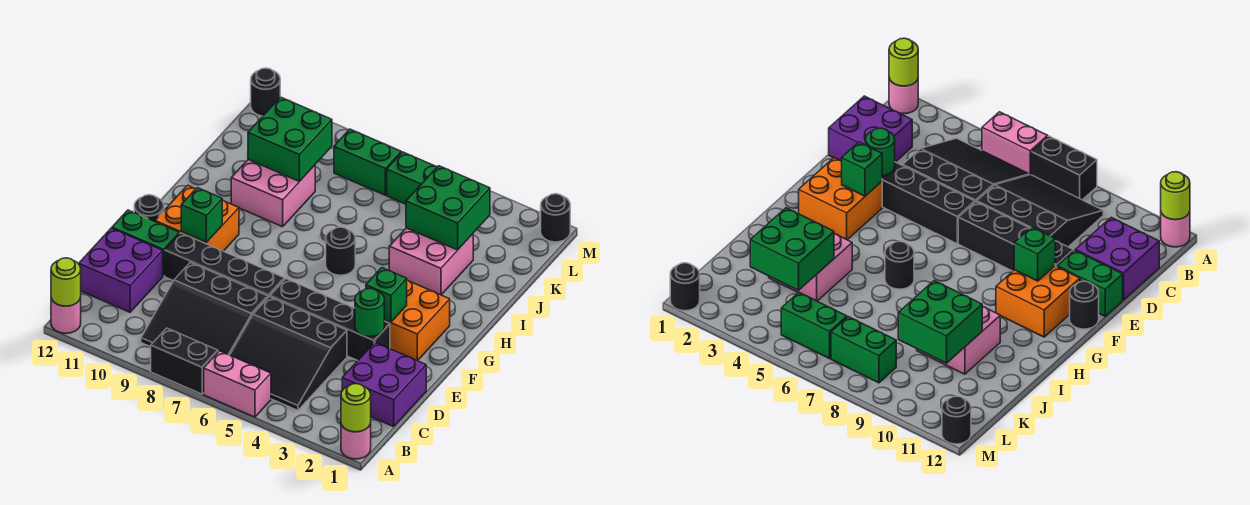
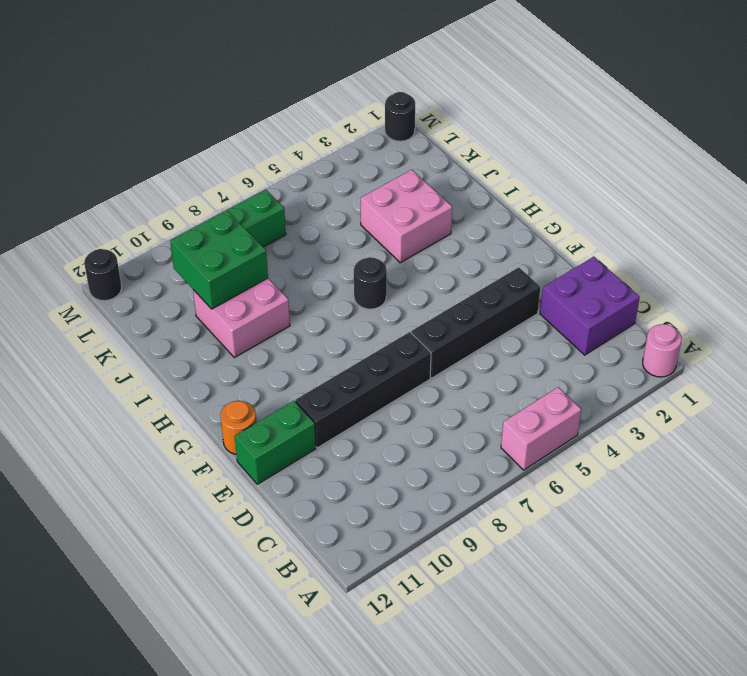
orange 1x1 round brick [221,401,257,454] -> black 1x1 round brick [134,195,164,222]
none -> black 1x2 brick [151,328,218,394]
none -> pink 1x1 round brick [51,297,81,333]
none -> black 3x3 slope [230,297,347,410]

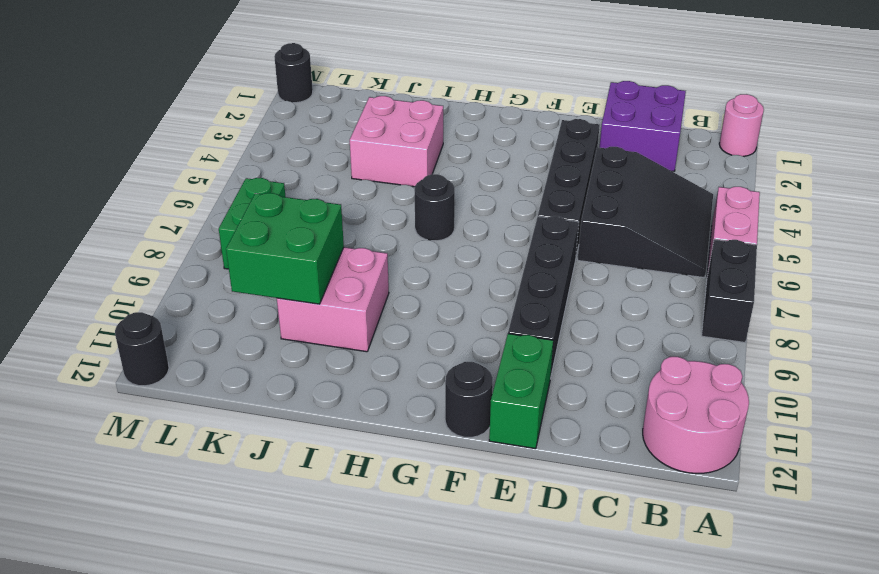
pink 2x2 round brick [643,357,749,474] -> pink 1x1 round brick [51,297,81,333]
none -> black 3x3 slope [141,262,268,355]
none -> purple 2x2 brick [79,228,163,312]
none -> orange 2x2 brick [384,280,450,361]

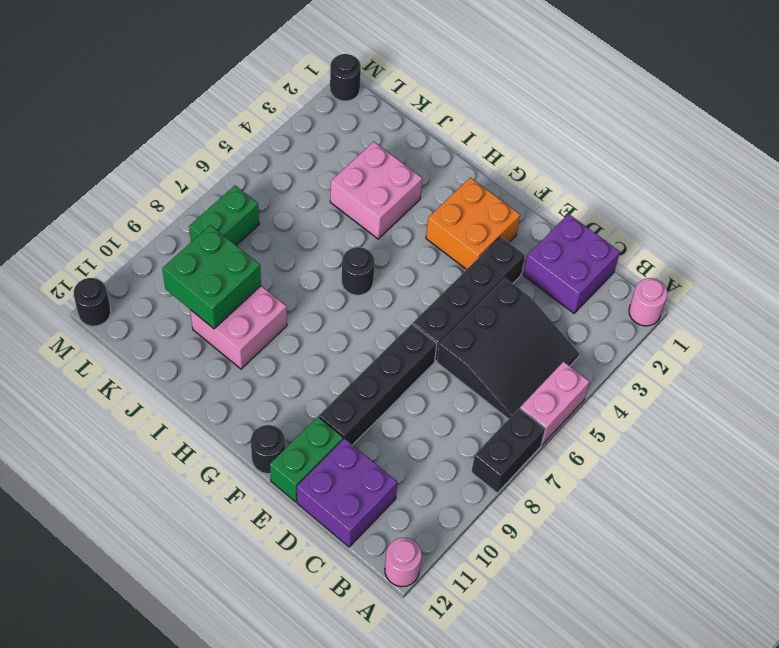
none -> black 3x3 slope [141,262,268,355]
none -> orange 2x2 brick [155,185,239,251]
none -> green 1x2 brick [387,152,437,204]

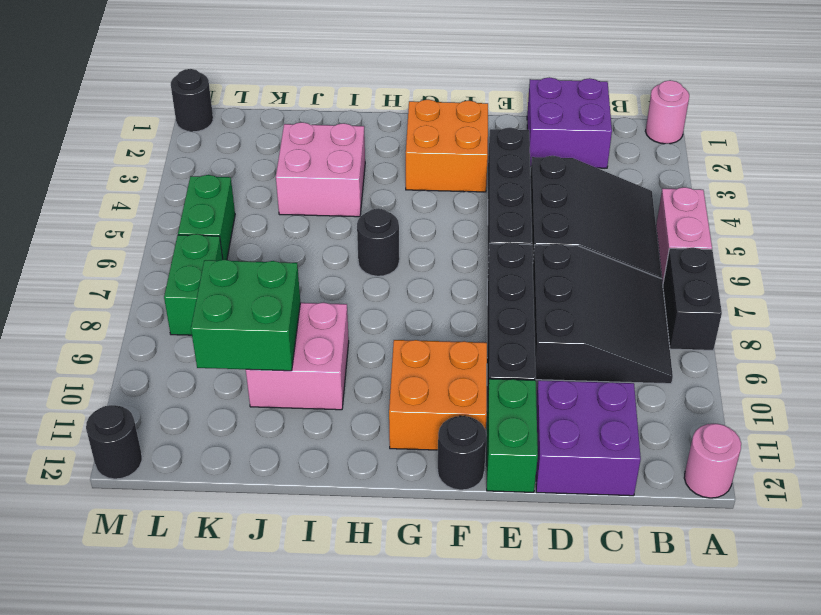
none -> lime 1x1 round brick [341,384,371,432]
none -> lime 1x1 round brick [51,258,81,306]
none -> green 1x1 round brick [355,288,384,337]

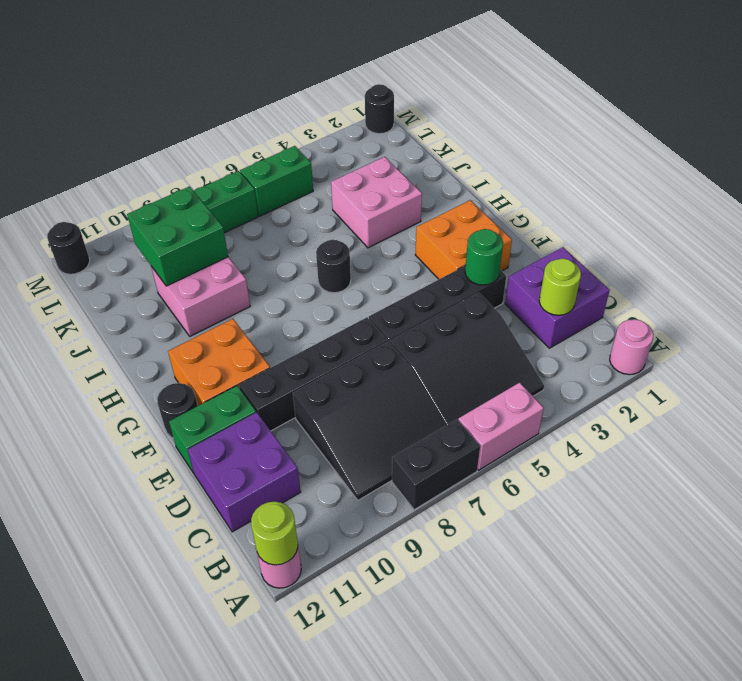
lime 1x1 round brick [539,259,581,315] -> lime 1x1 round brick moved to [341,384,371,432]
none -> green 1x1 brick [366,268,407,322]
none -> green 1x1 brick [181,188,222,242]
none -> green 2x2 brick [406,166,490,250]

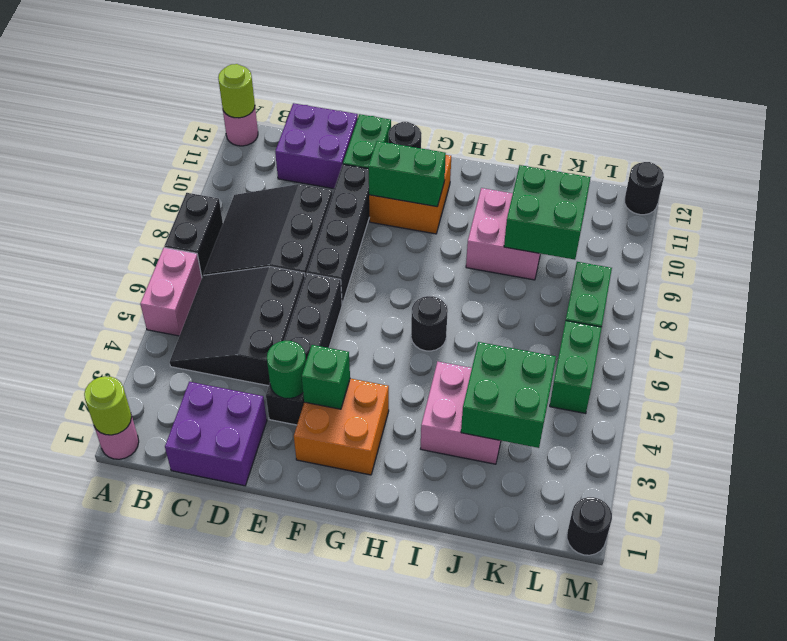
green 1x2 brick [368,141,446,207] -> green 1x1 brick [181,188,222,242]

